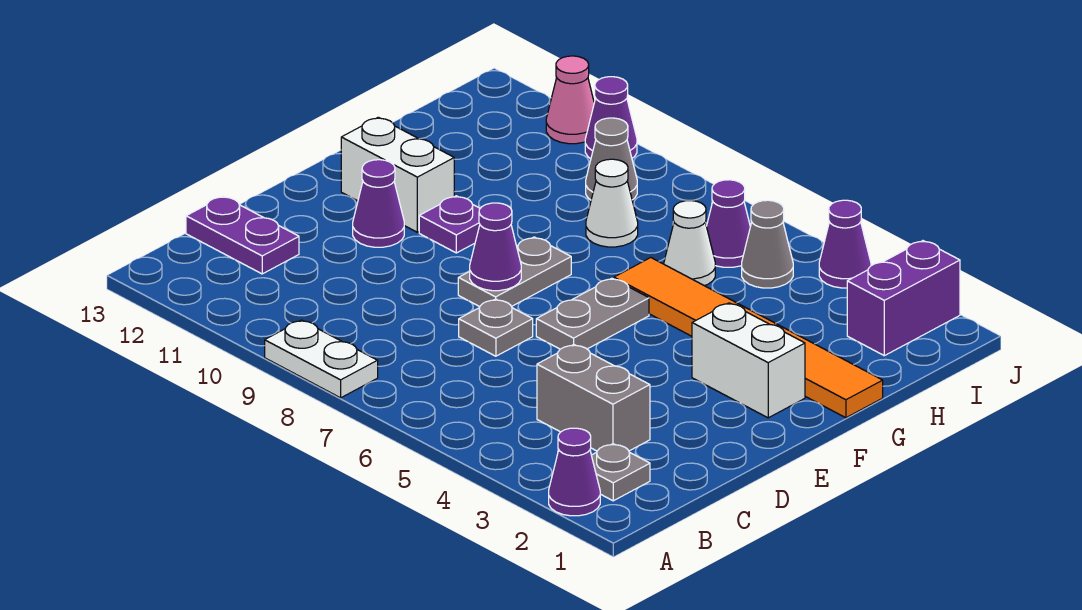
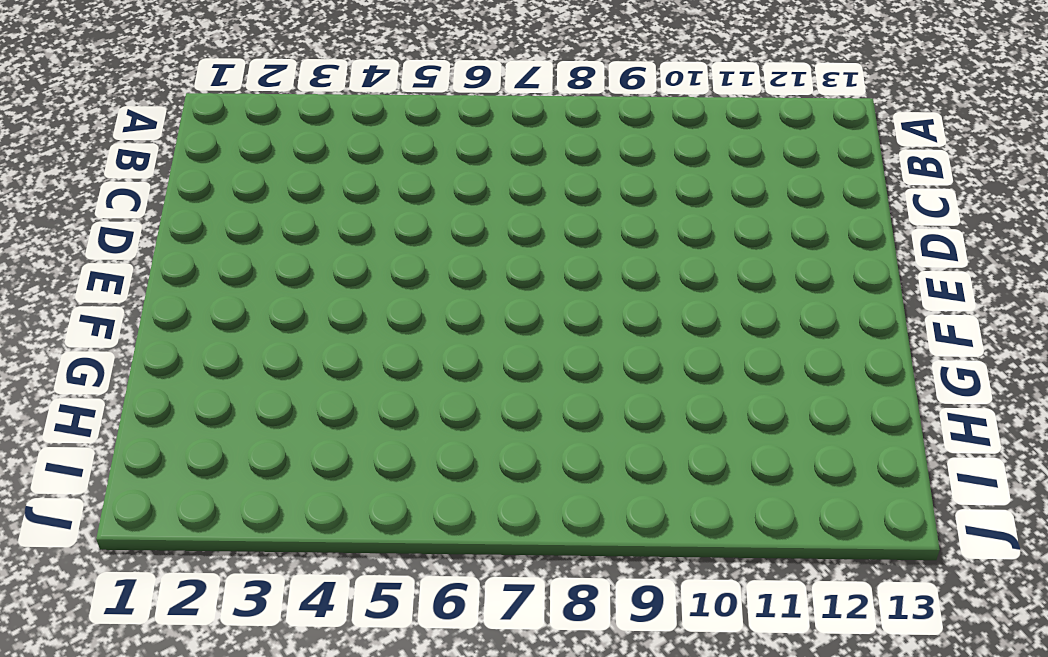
none -> purple 1x1 cone [549,428,600,516]
none -> white 1x2 plate [265,320,378,398]
none -> grey 1x1 plate [592,444,650,501]

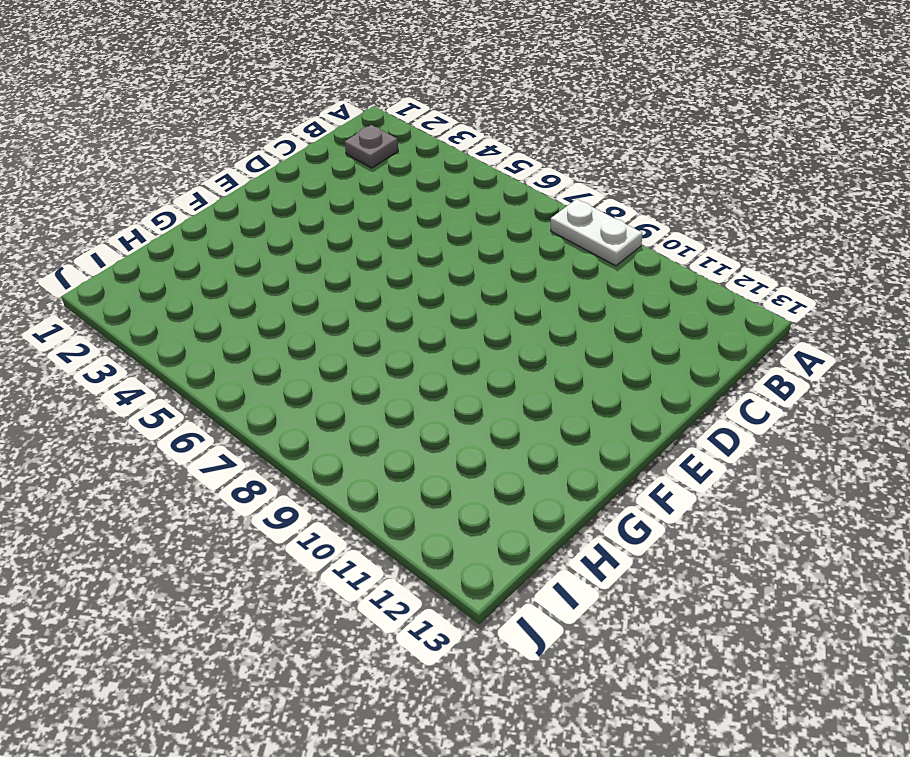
none -> purple 1x1 cone [549,428,600,516]
none -> grey 1x2 brick [537,345,650,451]
none -> purple 1x2 plate [186,196,299,274]

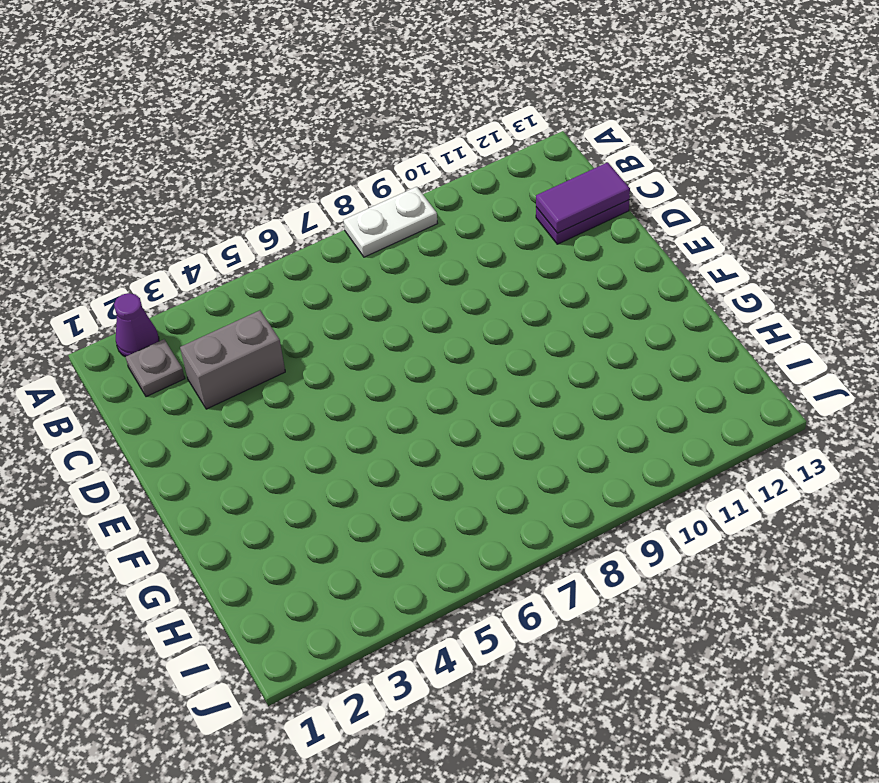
purple 1x2 tile [536,162,630,233] -> none
none -> grey 1x1 plate [459,299,533,356]
none -> grey 1x2 plate [536,278,649,349]
none -> grey 1x2 plate [458,237,571,307]

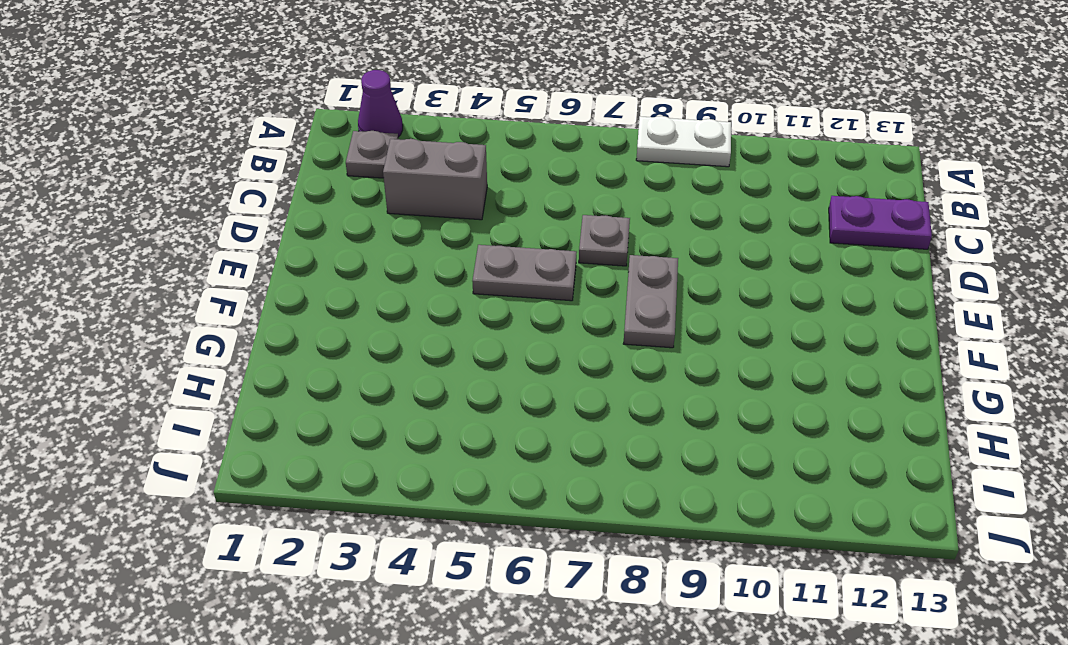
grey 1x2 plate [472,245,576,301] -> grey 1x2 plate turned to [536,278,649,349]
none -> purple 1x1 cone [353,160,404,247]
none -> white 1x2 brick [692,303,805,418]
none -> purple 1x1 plate [419,196,480,253]

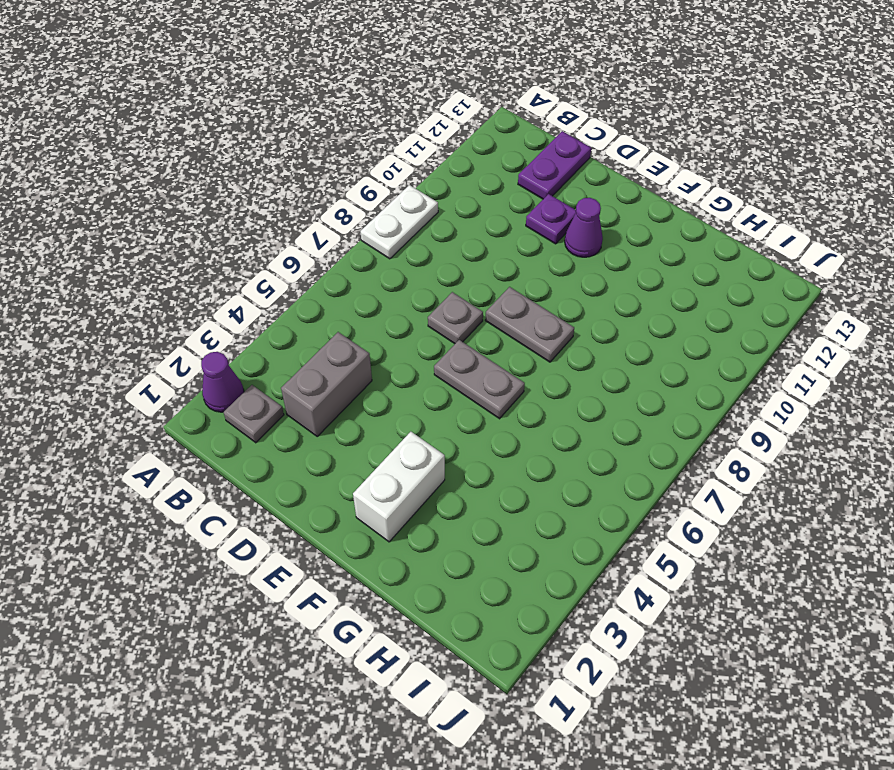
purple 1x1 plate [526,194,576,244] -> purple 1x1 plate moved to [419,196,480,253]
none -> white 1x2 brick [341,117,454,232]
none -> orange 1x6 tile [614,258,883,418]
none -> white 1x1 cone [664,201,715,286]

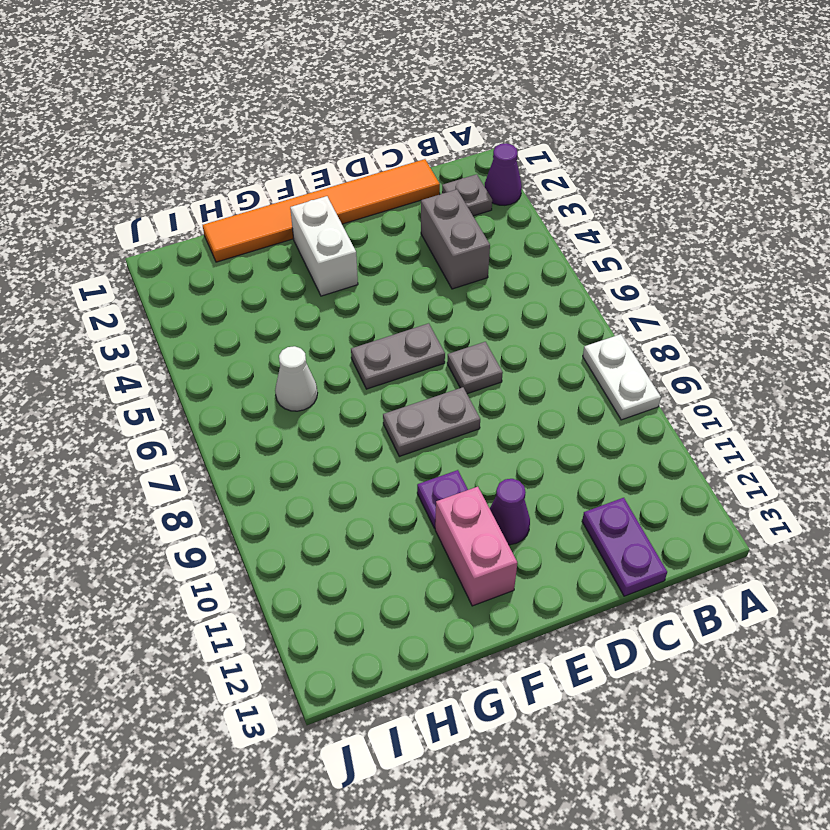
orange 1x6 tile [203,159,440,262] -> orange 1x6 tile turned to [614,258,883,418]
pink 1x2 brick [435,487,517,606] -> white 1x2 brick [341,117,454,232]
none -> white 1x1 cone [586,159,638,247]
none -> purple 1x2 brick [847,241,960,356]
none -> grey 1x1 cone [742,200,793,288]

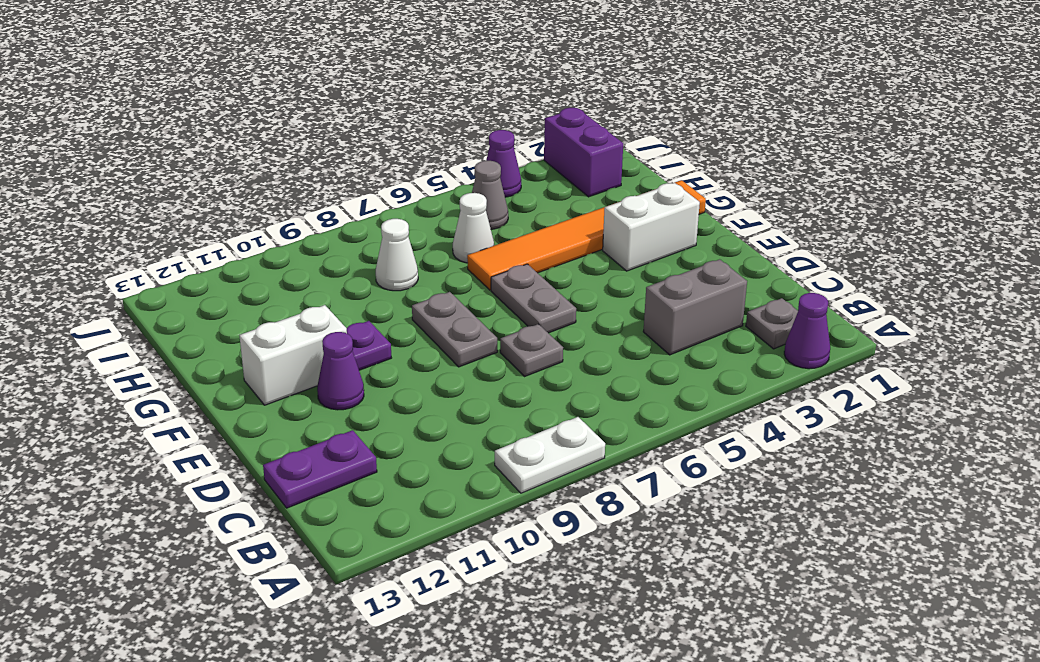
none -> purple 1x1 cone [706,180,750,267]
none -> grey 1x1 cone [586,118,637,200]
none -> purple 1x1 cone [585,77,637,159]

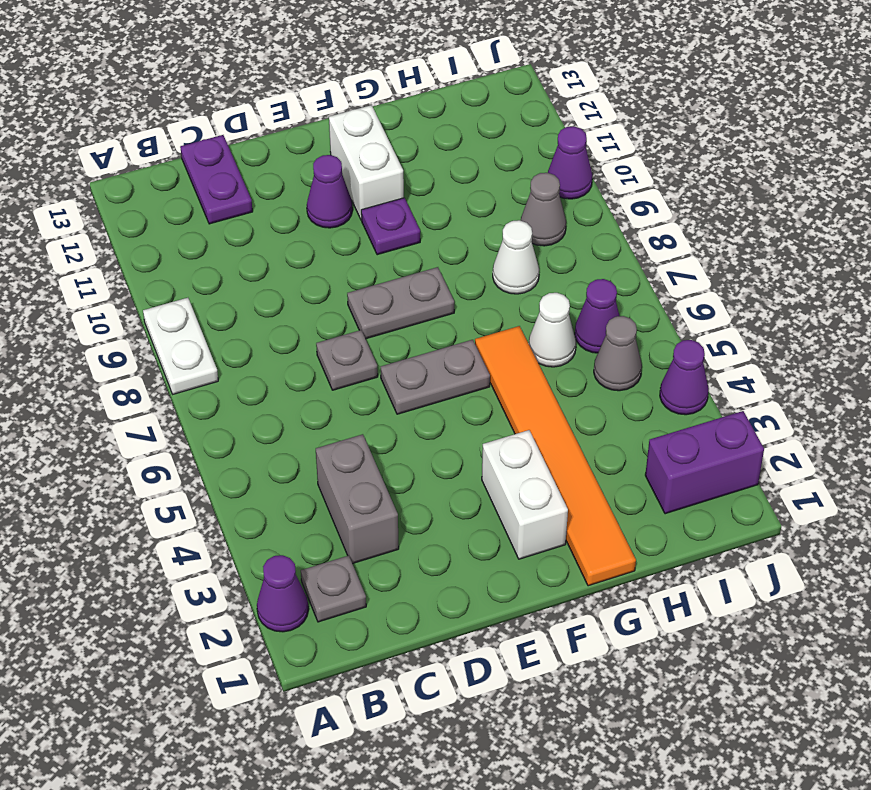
none -> pink 1x1 cone [546,56,594,144]
none -> purple 1x1 cone [470,203,521,291]

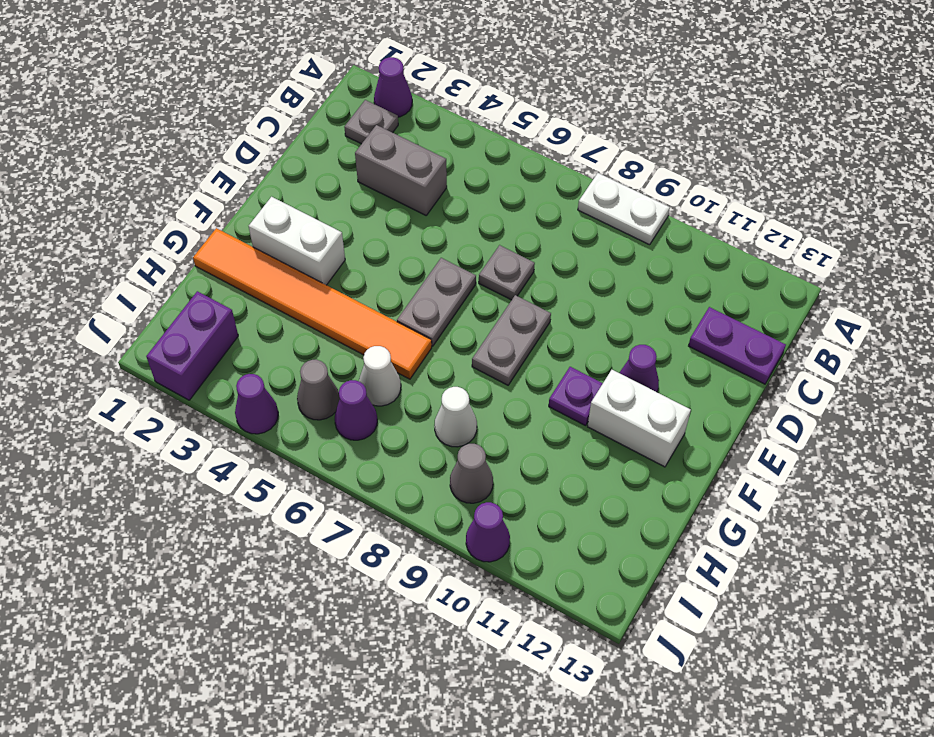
none -> pink 1x1 cone [546,56,594,144]
none -> purple 1x1 cone [470,203,521,291]

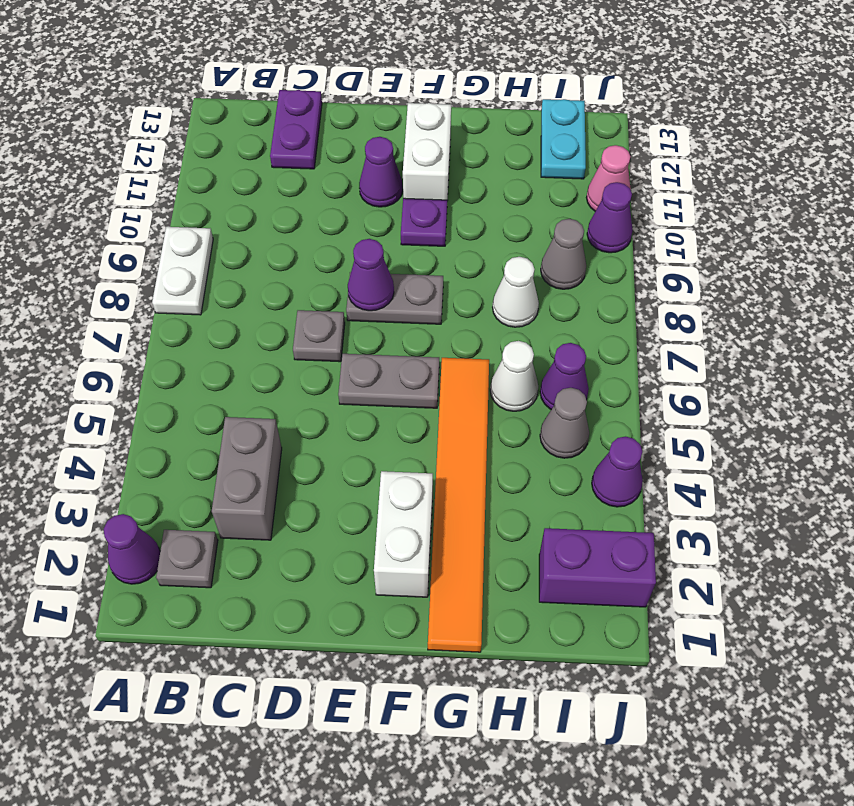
cyan 1x2 plate [541,99,586,179] -> none

